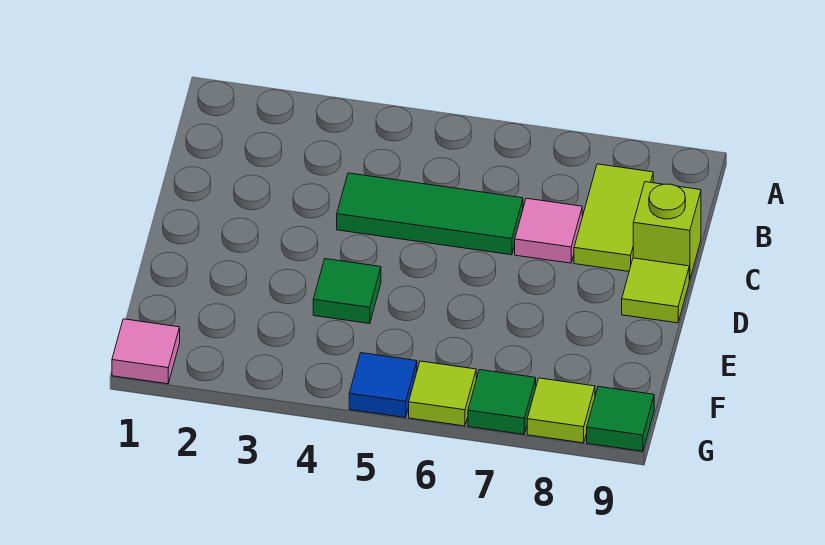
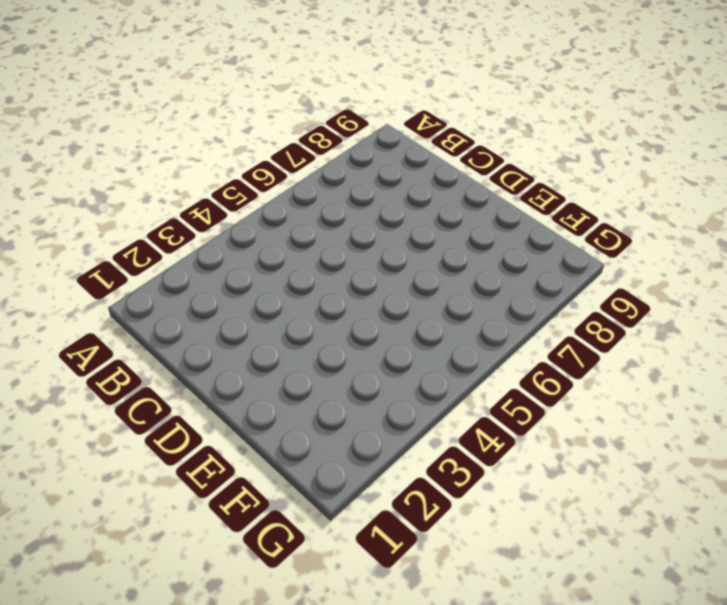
none -> lime 1x2 tile [574,164,653,271]
none -> green 1x3 tile [337,173,523,255]
none -> pink 1x1 tile [515,198,582,263]

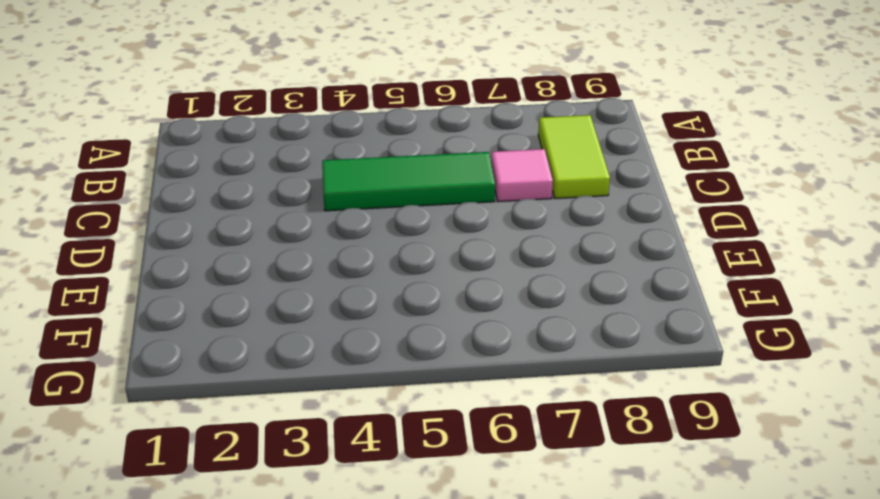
none -> lime 1x1 brick [633,182,701,280]
none -> lime 1x1 tile [622,258,689,323]
none -> green 1x1 tile [313,259,381,324]

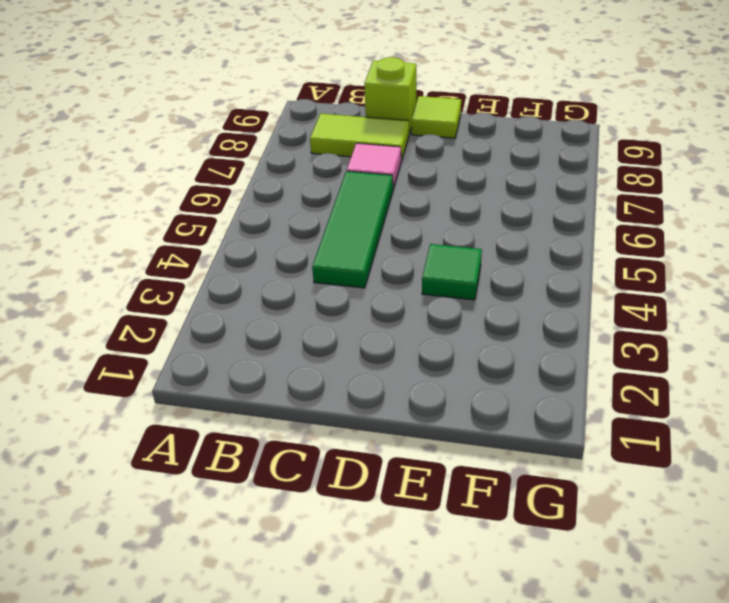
none -> pink 1x1 tile [112,319,180,384]
none -> blue 1x1 tile [349,353,417,418]
none -> lime 1x1 tile [409,361,476,426]

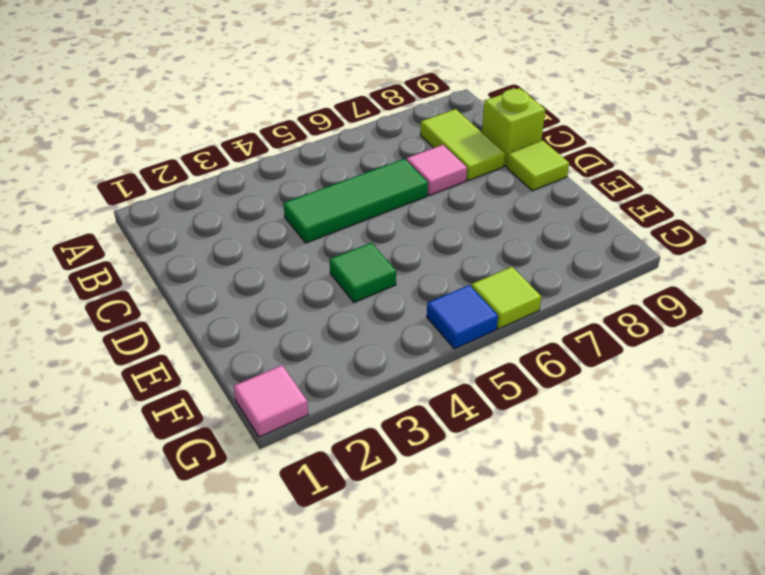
none -> green 1x1 tile [468,370,536,434]
none -> lime 1x1 tile [527,378,595,443]
none -> green 1x1 tile [587,386,654,451]

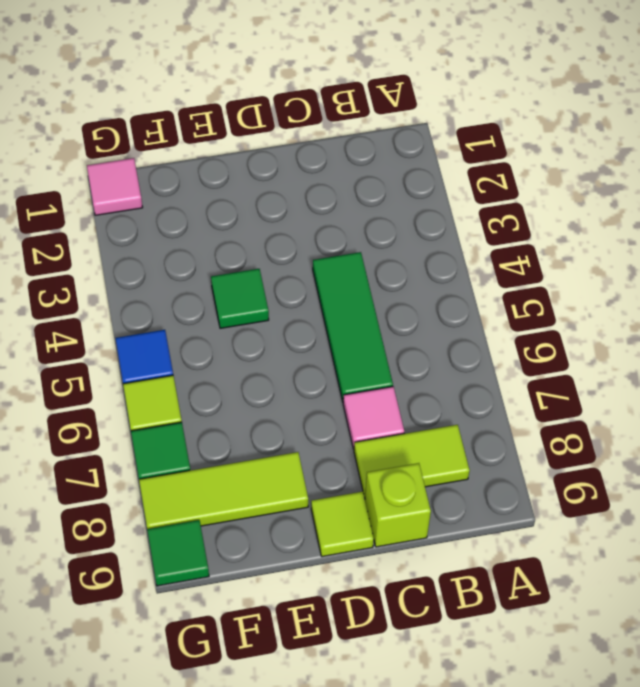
lime 1x3 tile [139,452,308,529] -> lime 1x1 tile [527,378,595,443]

